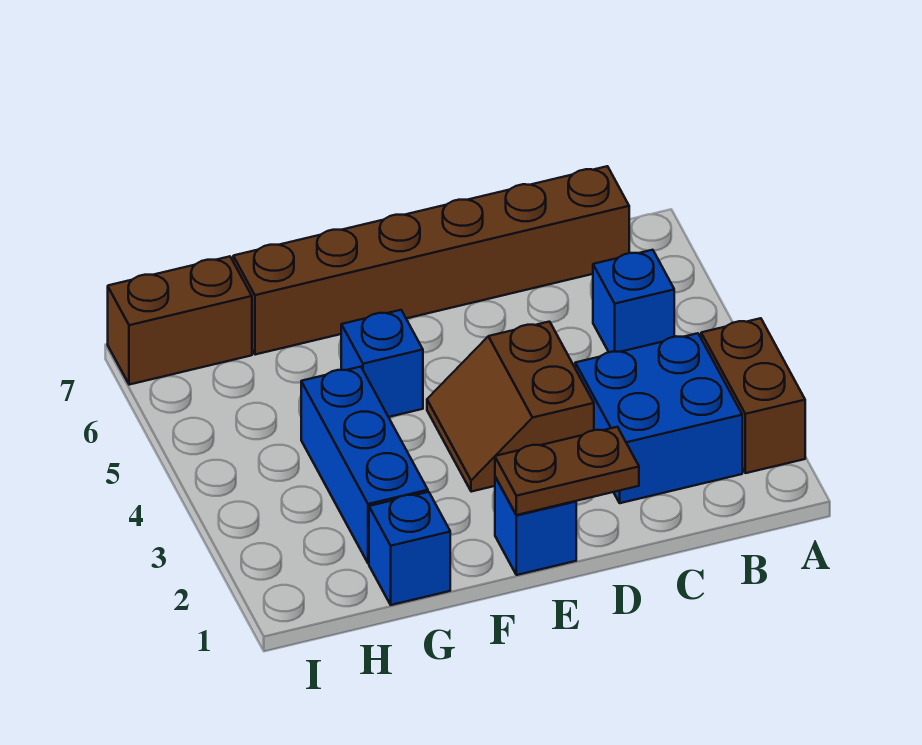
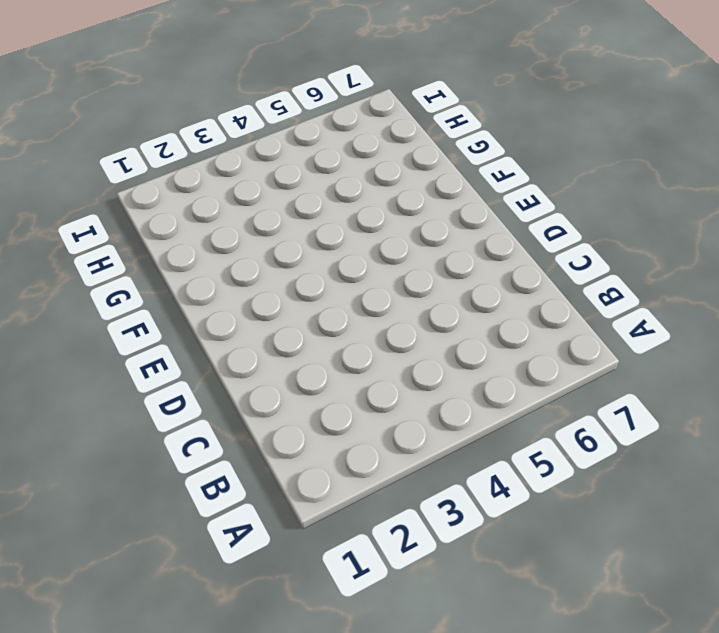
none -> brown 1x2 brick [701,318,805,473]
none -> blue 2x2 brick [575,333,742,503]

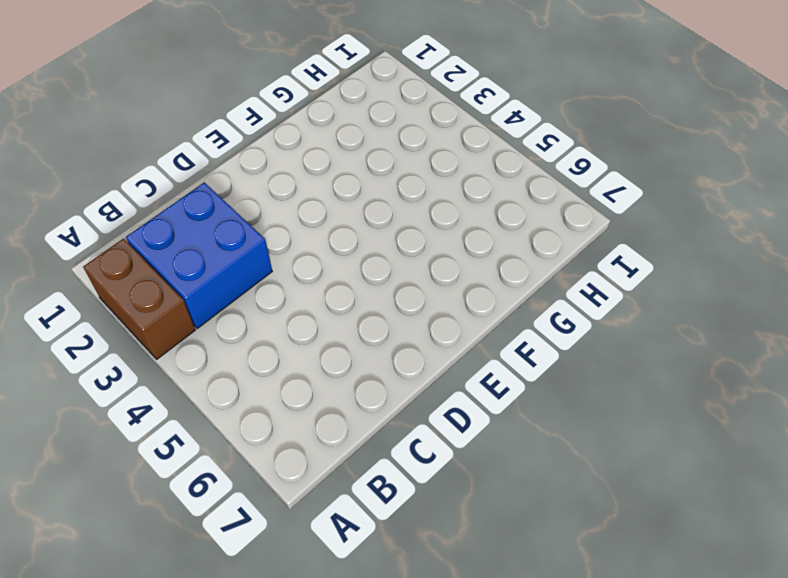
none -> blue 1x1 brick [593,250,674,352]
none -> brown 1x6 brick [233,166,629,355]

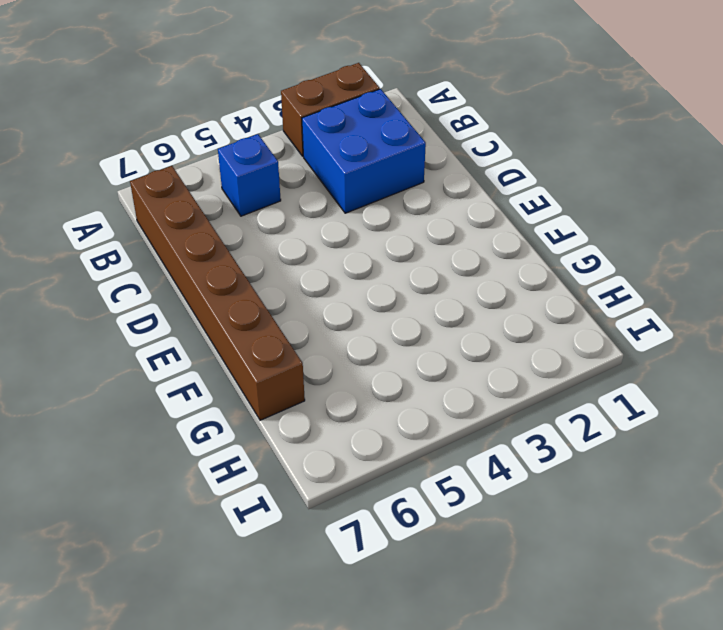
none -> brown 2x2 slope [427,322,594,492]
none -> blue 1x1 brick [495,477,576,575]

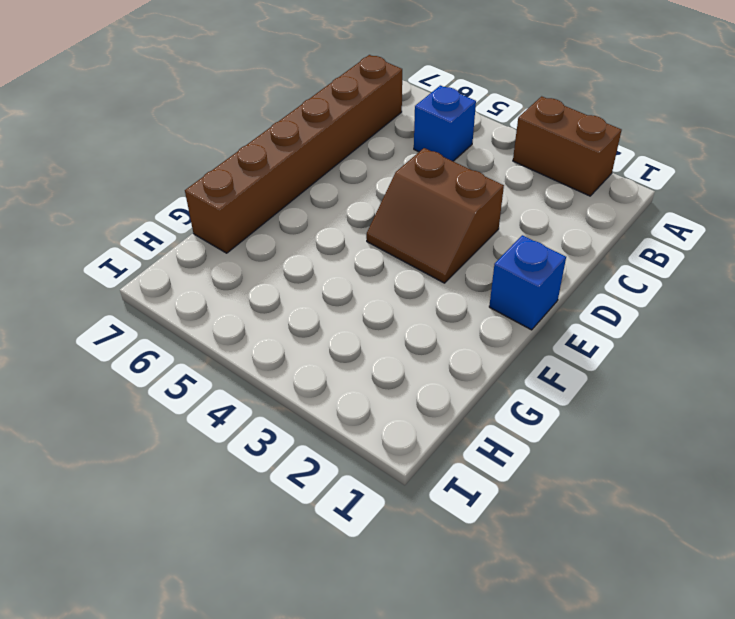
none -> blue 2x2 brick [575,333,742,503]
none -> blue 1x1 brick [341,310,423,417]

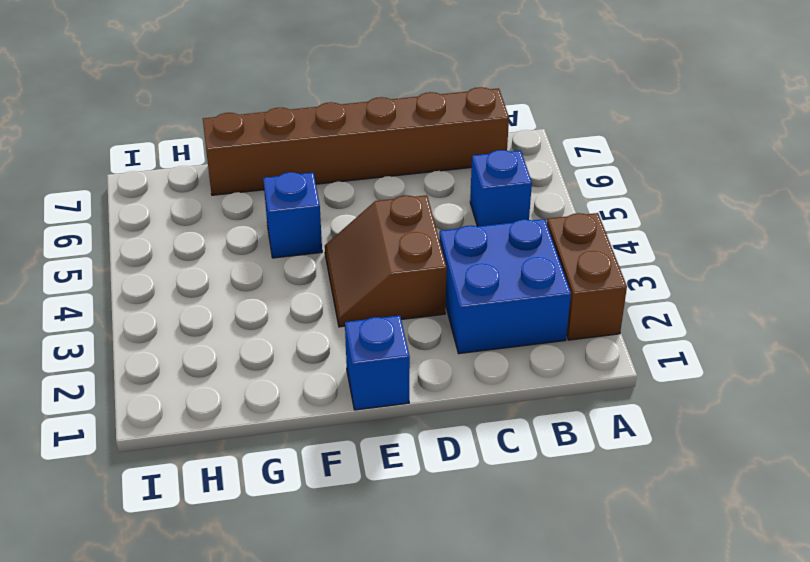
none -> blue 1x1 brick [369,492,450,605]
none -> blue 1x3 brick [301,367,428,563]

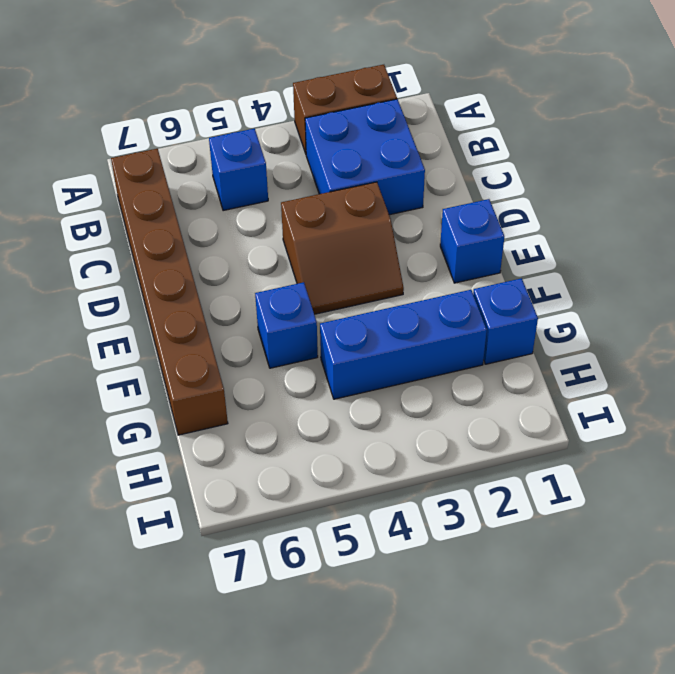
none -> brown 1x2 brick [108,256,252,385]
none -> brown 1x2 plate [495,427,639,515]

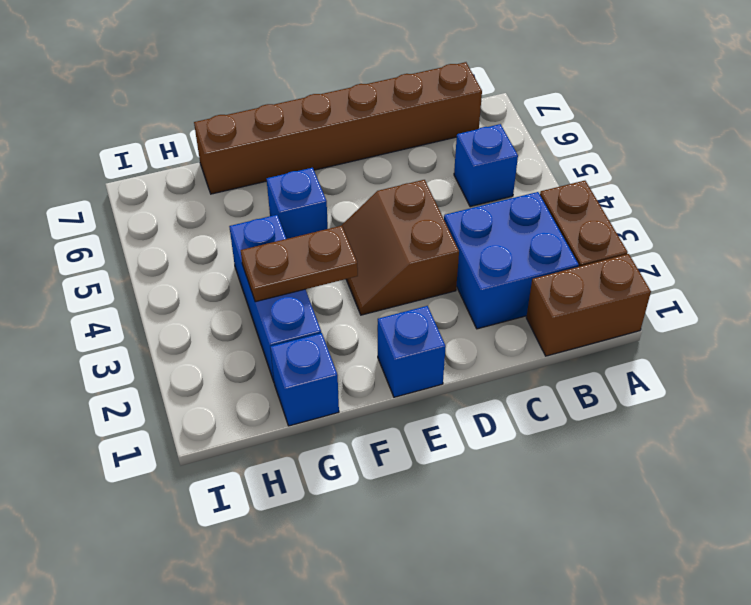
brown 1x2 brick [526,254,651,356] -> brown 1x2 brick moved to [108,256,252,385]
brown 1x2 plate [241,226,358,302] -> brown 1x2 plate moved to [495,427,639,515]

